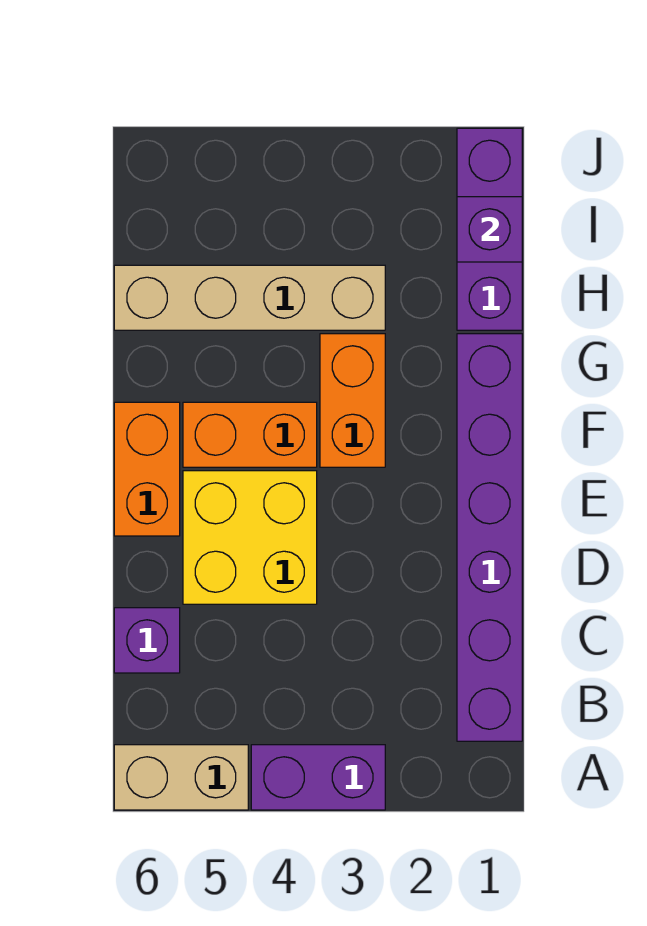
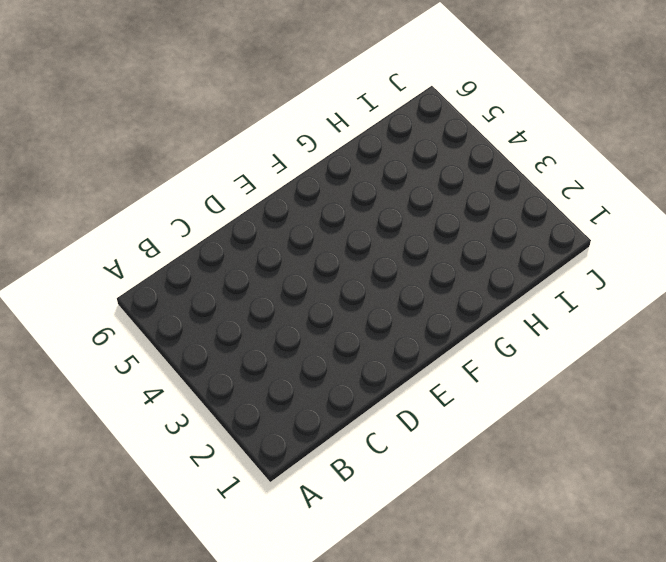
none -> purple 1x2 brick [251,745,385,810]
none -> tan 1x2 brick [114,745,248,810]

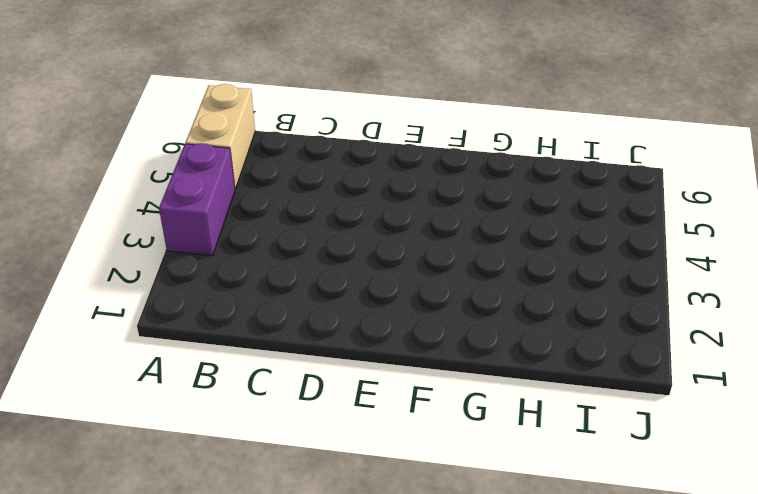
none -> purple 1x6 brick [457,334,522,741]
none -> purple 1x1 brick [114,608,180,673]

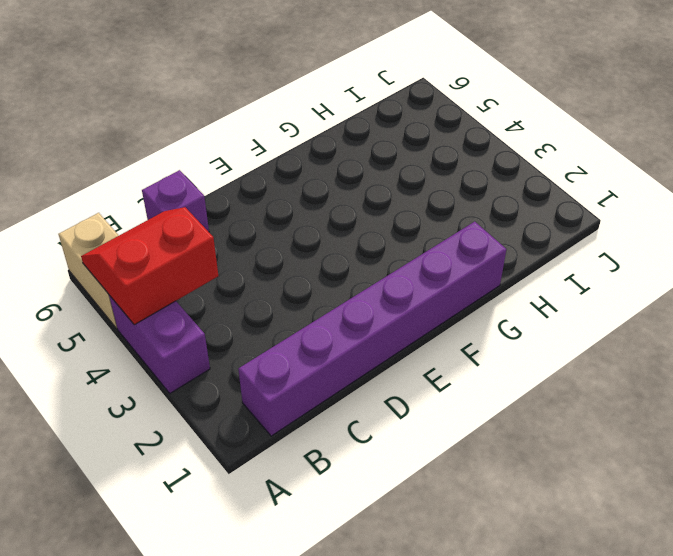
red 2x2 slope [81,207,218,325] -> none
none -> yellow 2x2 brick [183,471,317,604]
none -> orange 1x2 brick [114,402,180,536]

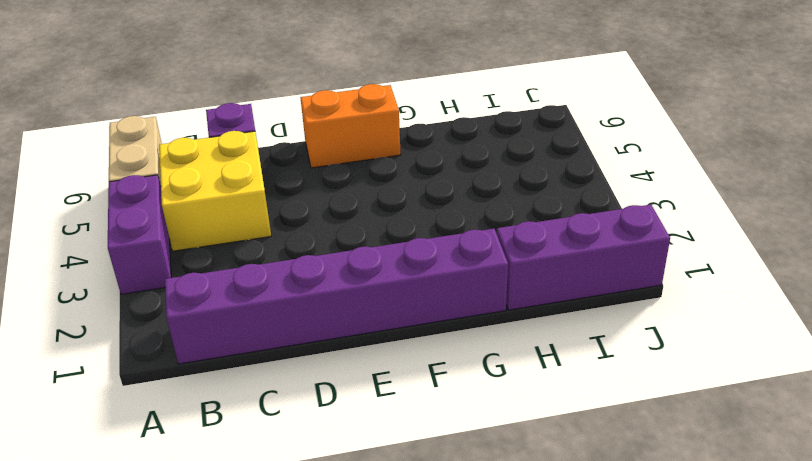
yellow 2x2 brick [159,131,271,251] -> yellow 2x2 brick moved to [183,471,317,604]
none -> orange 1x2 brick [320,334,385,467]
none -> orange 1x2 brick [183,402,317,467]

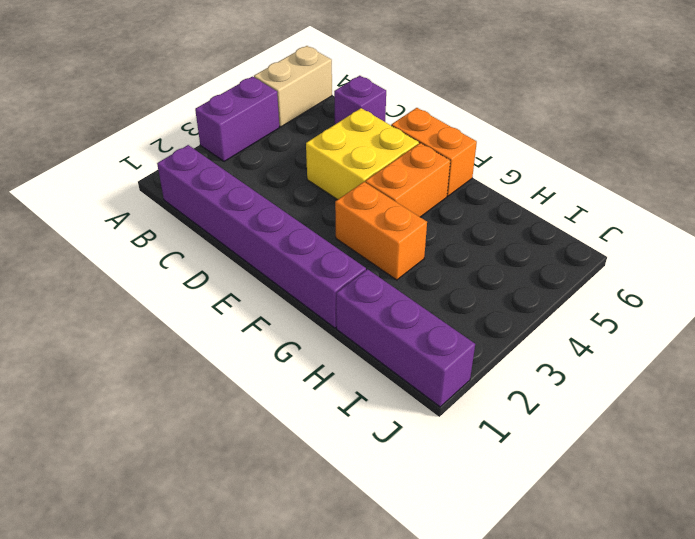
none -> tan 1x4 brick [114,265,385,330]
none -> purple 1x1 brick [457,197,522,262]

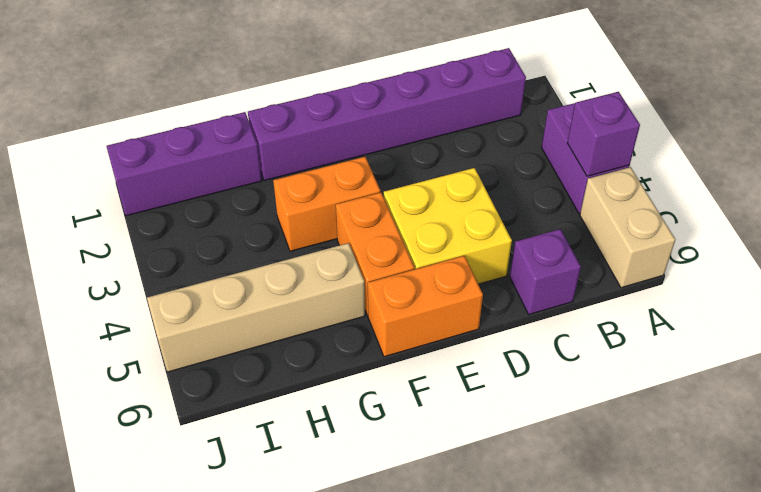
purple 1x1 brick [567,92,640,176] -> purple 1x1 brick moved to [457,197,522,262]
tan 1x4 brick [147,243,365,372] -> tan 1x4 brick turned to [114,265,385,330]

